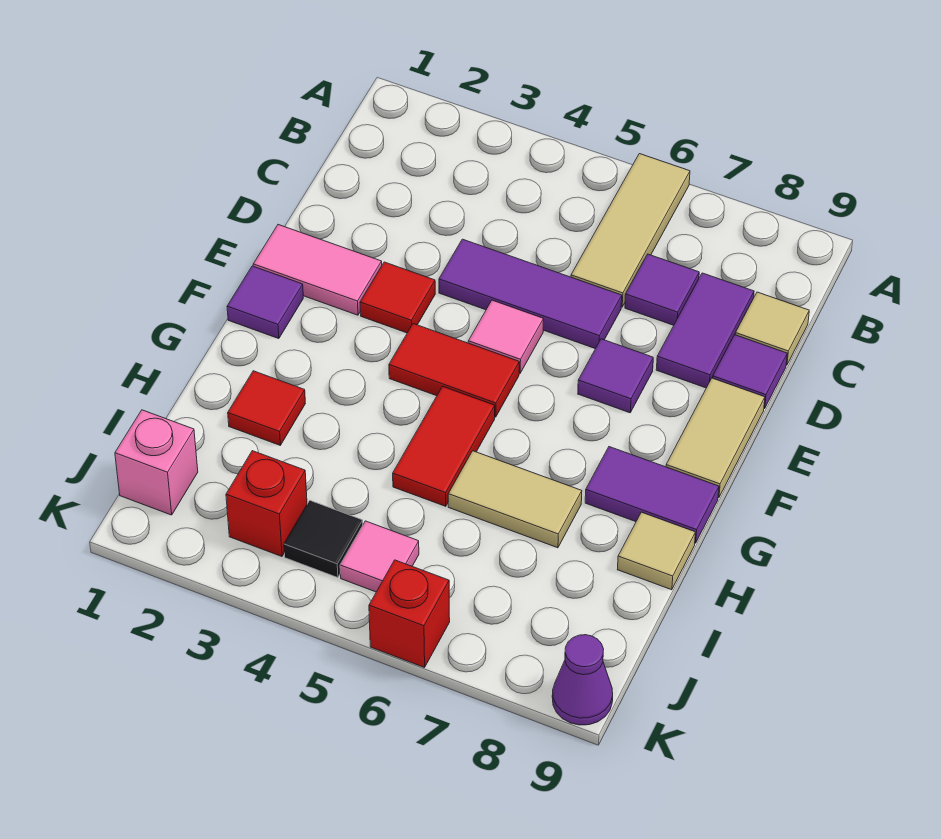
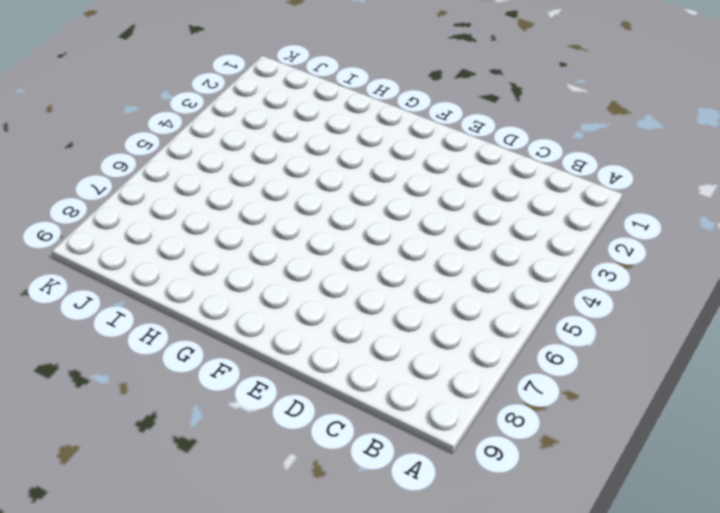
none -> tan 1x3 tile [571,154,690,307]
none -> purple 1x1 tile [625,254,699,325]
none -> purple 1x2 tile [656,273,754,388]

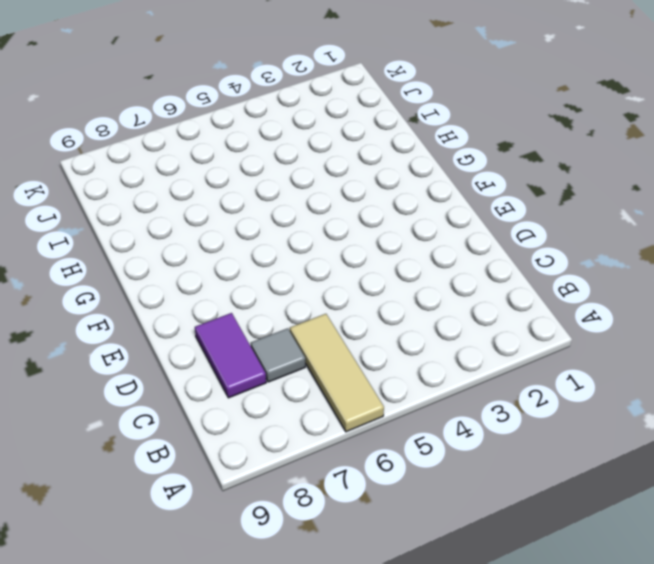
grey 1x1 tile [251,328,305,382] -> purple 1x1 tile [625,254,699,325]
none -> tan 1x1 tile [735,292,809,365]
none -> purple 1x3 tile [439,239,622,349]
none -> purple 1x1 tile [713,335,787,409]

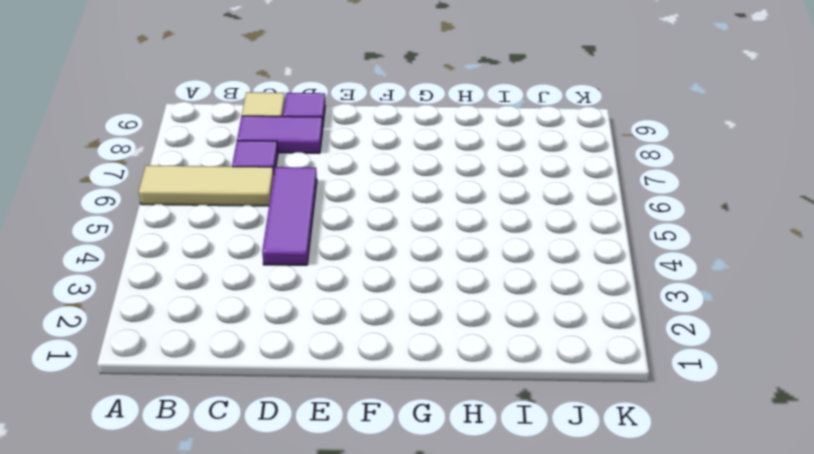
none -> pink 1x2 tile [253,225,382,315]
none -> red 1x1 tile [360,262,435,333]
none -> pink 1x1 tile [468,300,544,373]

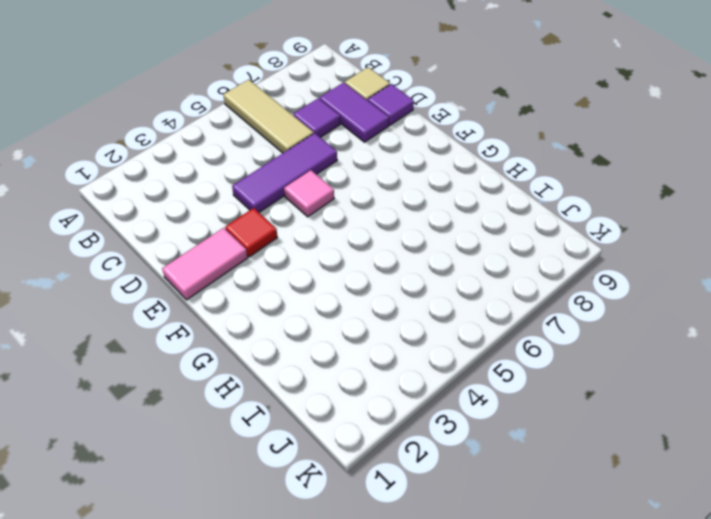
none -> purple 1x1 tile [578,339,653,413]
none -> tan 1x2 tile [666,378,765,498]
none -> purple 1x1 tile [227,266,303,339]

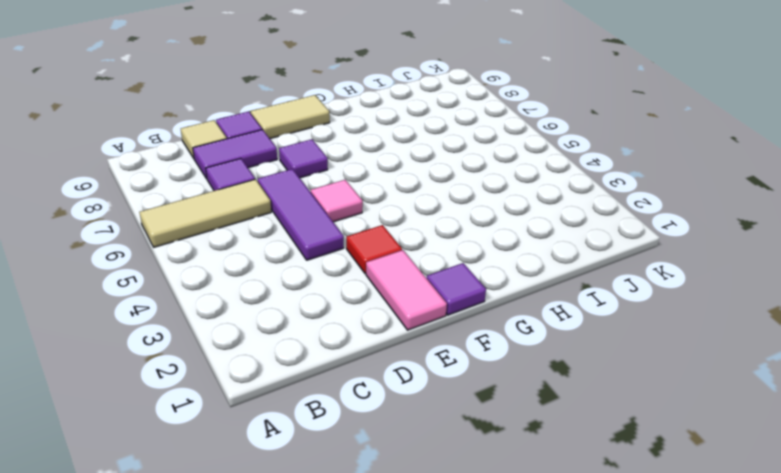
none -> red 1x2 tile [389,324,519,417]
none -> red 1x2 tile [393,387,495,506]
none -> purple 1x2 tile [585,447,719,543]

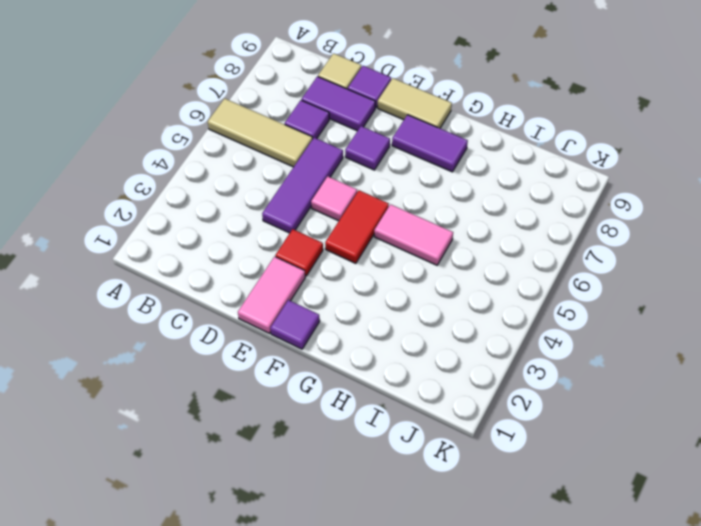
purple 1x2 tile [392,115,468,172] -> purple 1x2 tile turned to [585,447,719,543]
pink 1x2 tile [374,204,453,265] -> red 1x2 tile [393,387,495,506]
none -> red 1x1 tile [228,371,305,445]
none -> tan 1x2 tile [448,451,582,548]
none -> tan 1x1 tile [617,512,695,590]

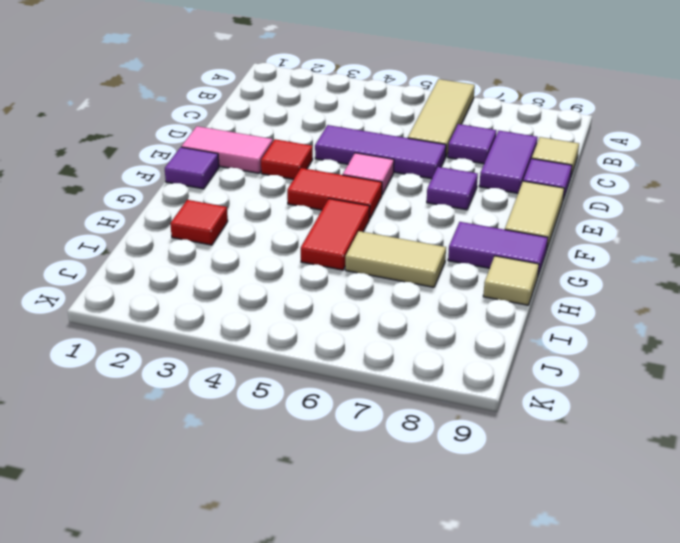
none -> pink 1x1 brick [115,410,198,515]
none -> red 1x1 brick [226,451,307,556]
none -> black 1x1 tile [284,501,363,578]

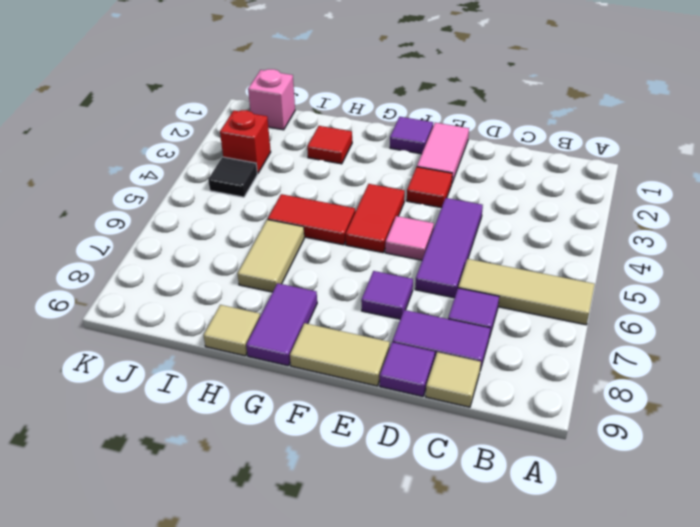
none -> pink 1x1 tile [340,521,419,592]
none -> red 1x1 brick [369,560,450,668]
none -> purple 1x1 cone [552,635,613,725]

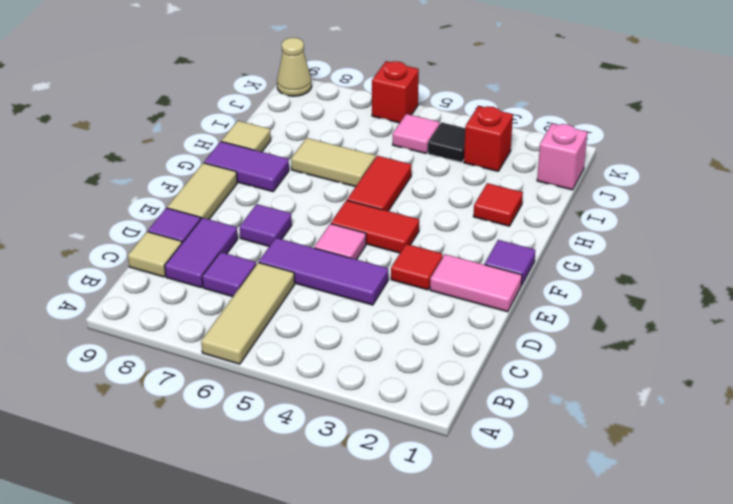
tan 1x1 cone [277,38,312,96] -> purple 1x1 cone [552,635,613,725]

